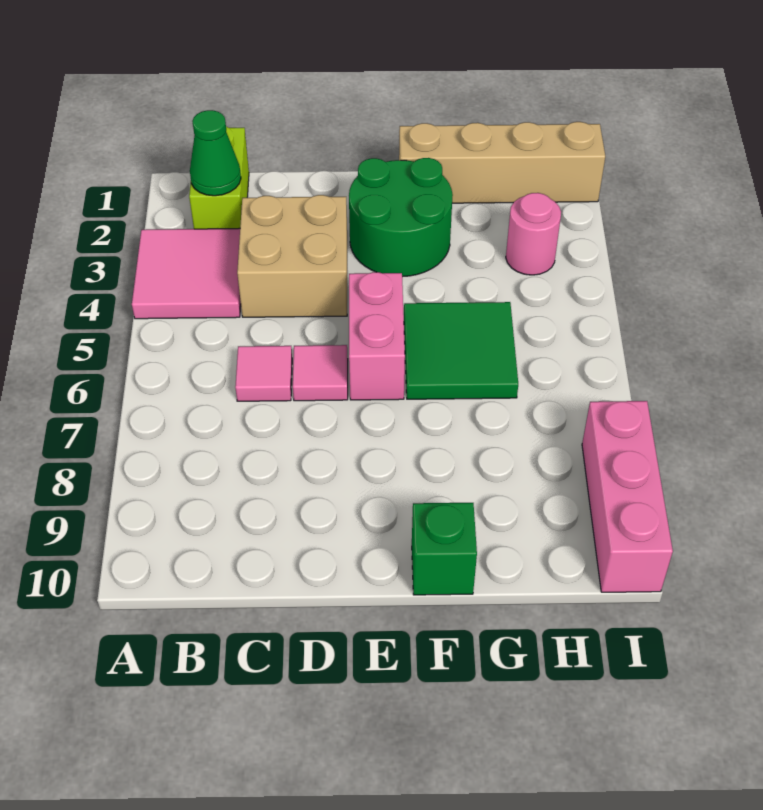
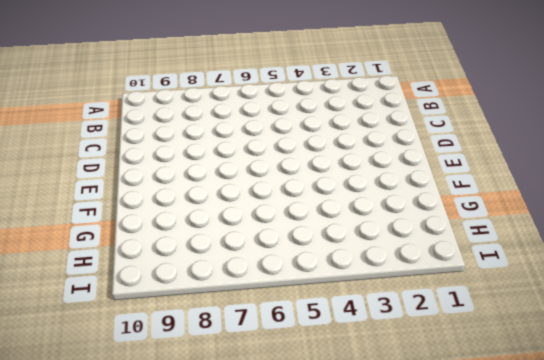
none -> pink 2x2 tile [132,228,241,319]
none -> lime 1x2 brick [189,127,249,229]
none -> tan 2x2 brick [237,195,347,317]

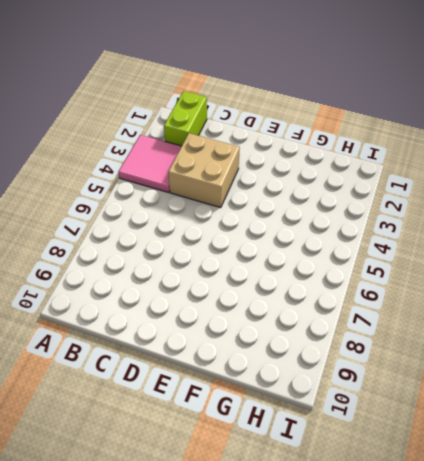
none -> pink 1x1 tile [235,346,292,401]
none -> pink 1x1 tile [293,345,348,401]
none -> green 2x2 round brick [349,158,453,277]

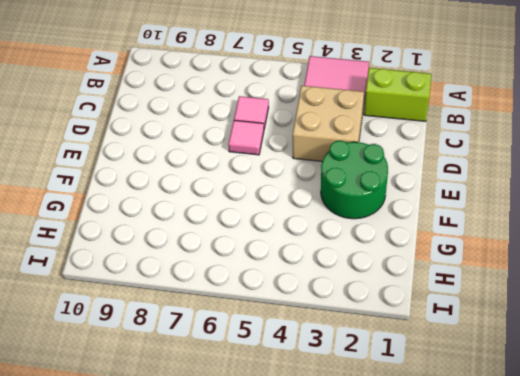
none -> pink 1x2 brick [349,272,405,400]
none -> tan 1x4 brick [399,122,605,203]
none -> green 2x2 tile [404,302,518,399]

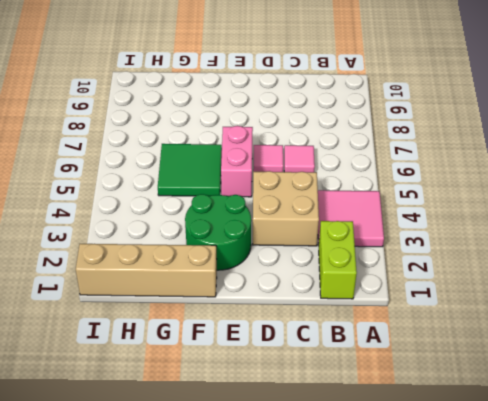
none -> green 1x1 brick [412,503,477,595]
none -> pink 1x1 round brick [506,193,561,275]
none -> pink 1x3 brick [582,401,673,592]

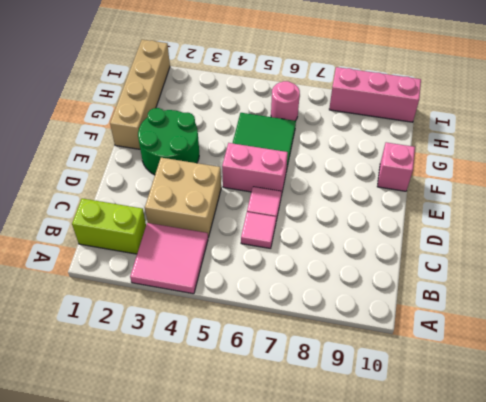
pink 1x1 brick [377,142,415,191] -> green 1x1 brick [412,503,477,595]
pink 1x1 round brick [271,81,300,121] -> pink 1x1 round brick moved to [506,193,561,275]
none -> green 1x1 cone [190,110,241,196]

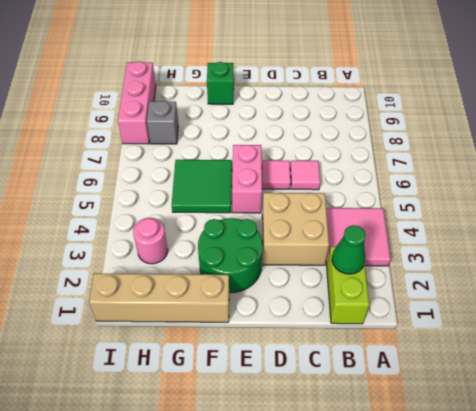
grey 1x1 brick [147,101,178,144] -> none

